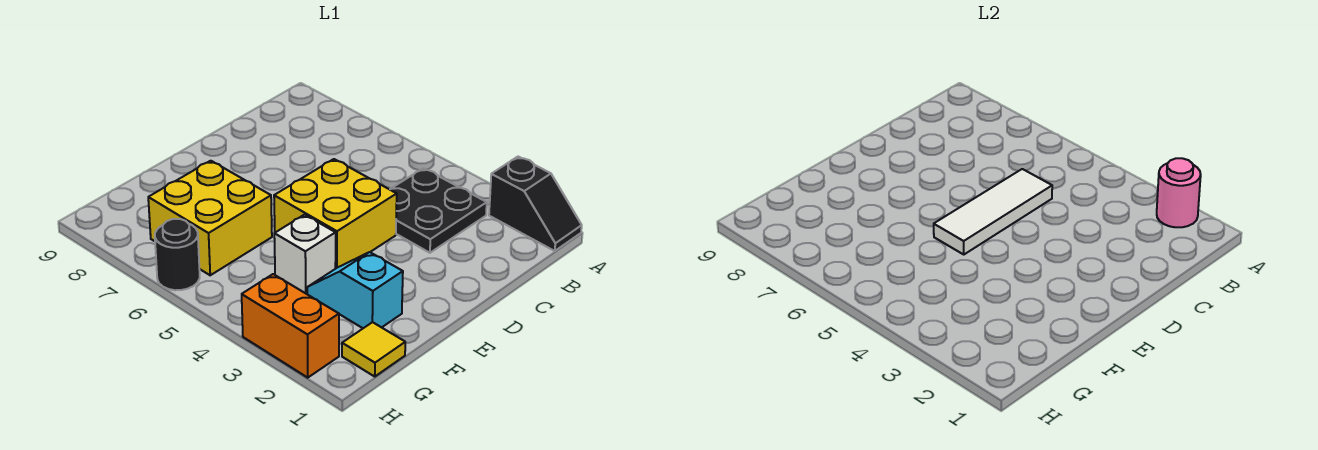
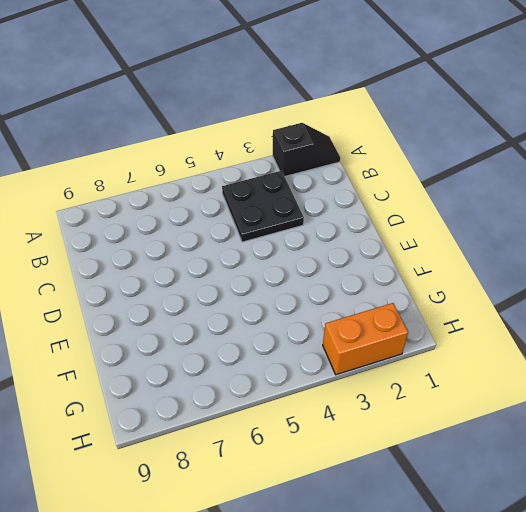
none -> yellow 2x2 brick [274,159,397,269]
none -> cyan 1x2 slope [307,252,403,328]

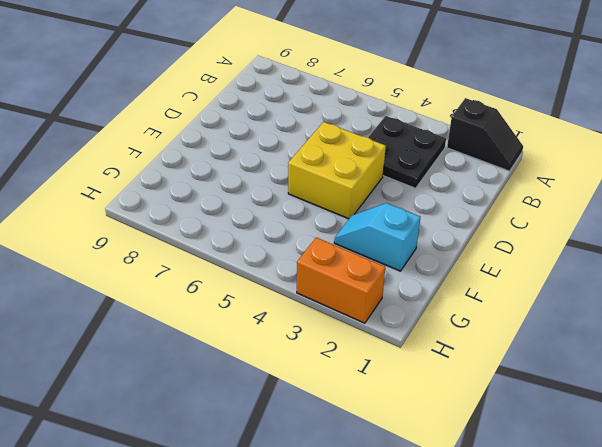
none -> white 1x1 brick [274,215,336,294]
none -> yellow 2x2 brick [148,161,272,275]

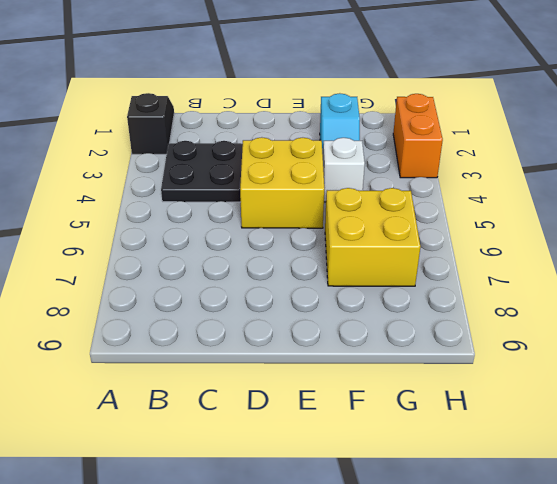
none -> yellow 1x1 tile [342,322,405,376]
none -> black 1x1 round brick [155,219,200,290]

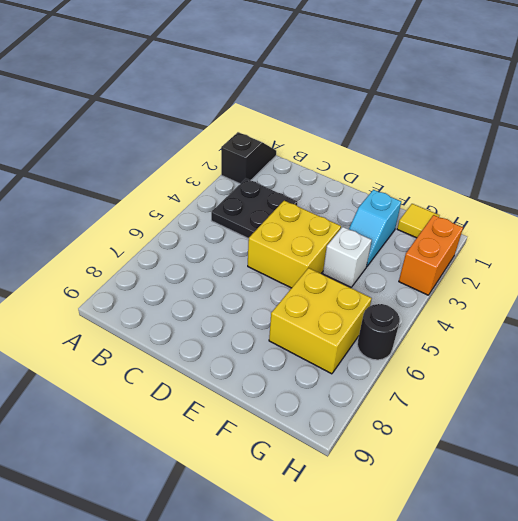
none -> pink 1x1 round brick [1157,158,1201,227]
none -> white 1x3 tile [934,169,1052,255]

